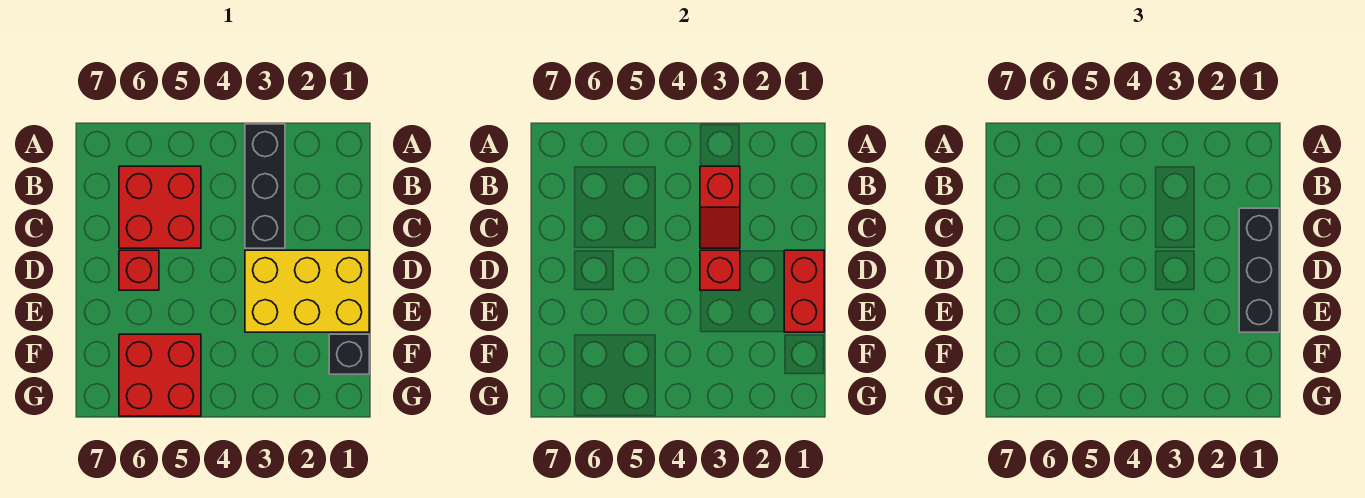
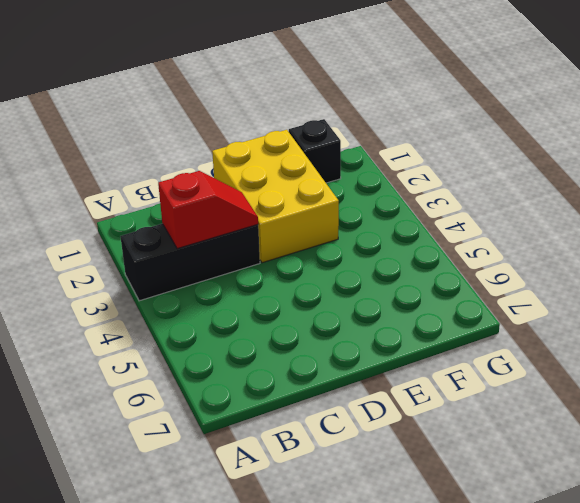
none -> red 2x2 brick [119,166,201,248]
none -> red 1x1 brick [119,250,159,290]

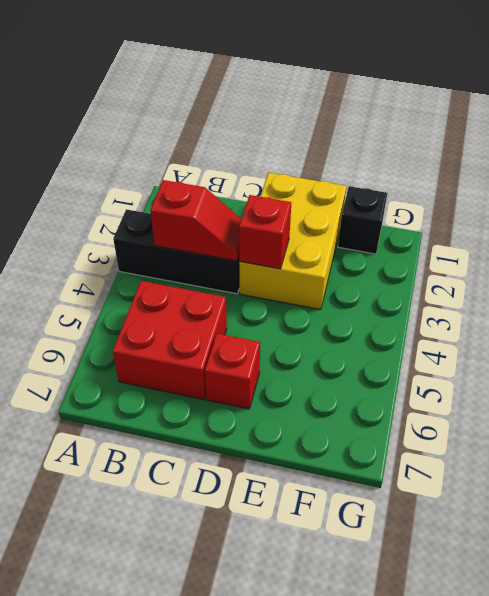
none -> red 2x2 brick [119,334,201,416]
none -> red 1x2 brick [784,250,824,332]

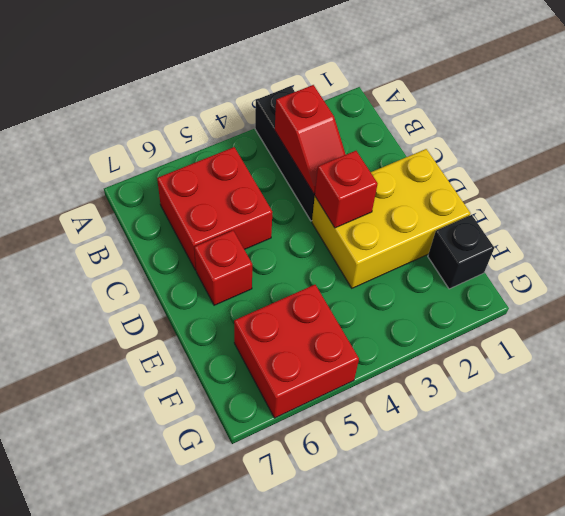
none -> red 1x2 brick [784,250,824,332]
none -> black 1x3 brick [1239,208,1279,332]

